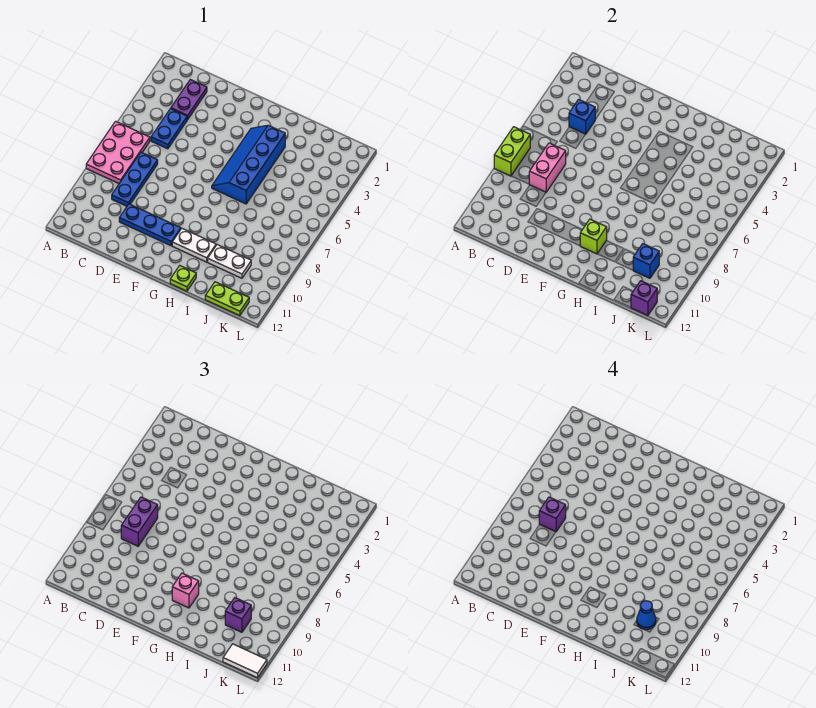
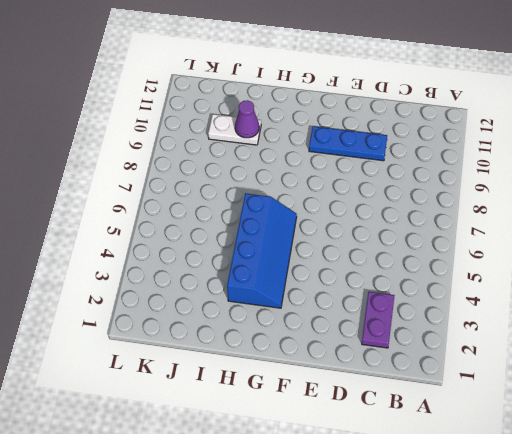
purple 1x1 cone [235,100,259,138] -> none
none -> pink 2x3 plate [86,121,150,183]
none -> blue 1x2 plate [151,109,187,149]
none -> blue 1x3 plate [112,152,158,206]

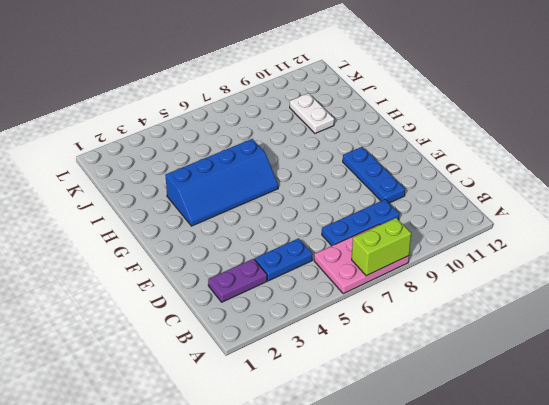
none -> white 1x2 plate [172,229,216,262]
none -> lime 1x1 plate [170,266,196,291]
none -> lime 1x2 plate [205,282,249,316]

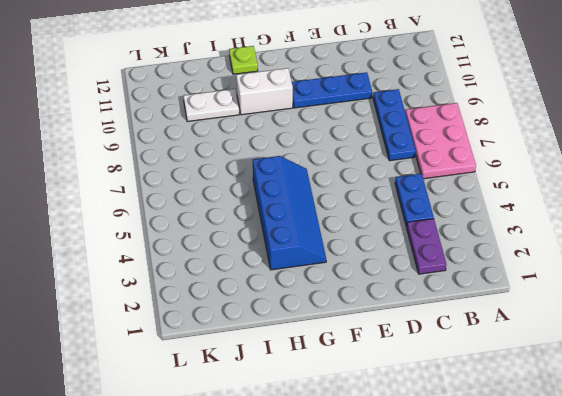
white 1x2 brick [236,68,293,115] -> white 1x2 plate [172,229,216,262]
none -> lime 1x2 plate [205,282,249,316]
none -> lime 1x2 brick [494,127,530,176]
none -> blue 1x1 brick [569,99,595,134]

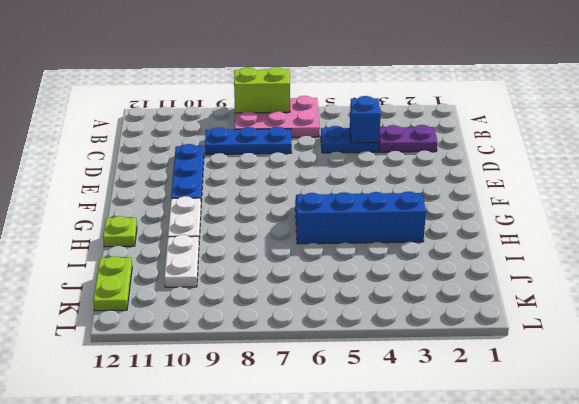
none -> pink 1x2 brick [529,143,566,192]
none -> lime 1x1 brick [580,219,607,254]
none -> blue 1x1 brick [633,244,659,278]

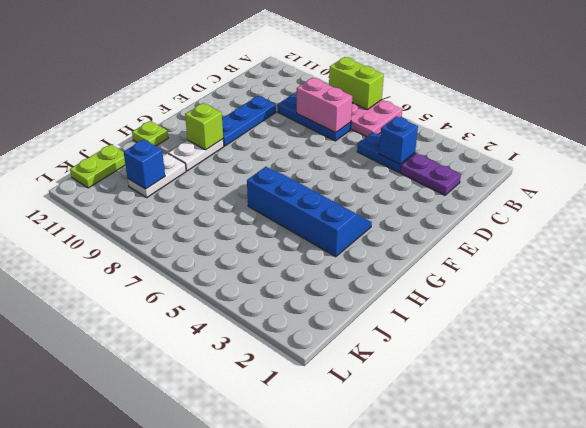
none -> purple 1x1 brick [631,281,657,316]
none -> purple 1x2 brick [121,497,158,546]
none -> pink 1x1 brick [172,573,199,608]

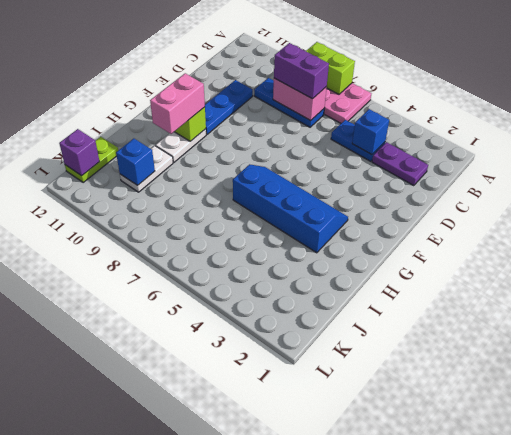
pink 1x2 brick [150,73,205,134] -> pink 1x1 brick [172,573,199,608]
none -> lime 1x1 plate [170,266,196,291]
none -> purple 1x1 brick [225,598,251,632]
none -> white 1x2 tile [223,644,267,678]

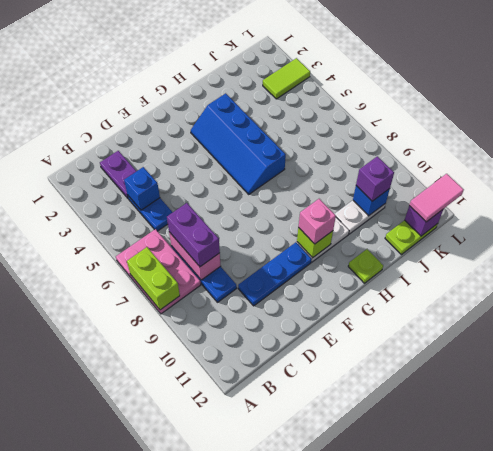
lime 1x2 tile [263,58,310,99] -> none
pink 1x2 tile [409,174,464,222] -> white 1x2 tile [223,644,267,678]
none -> purple 1x1 brick [539,497,566,532]
none -> blue 1x1 cone [637,601,656,630]

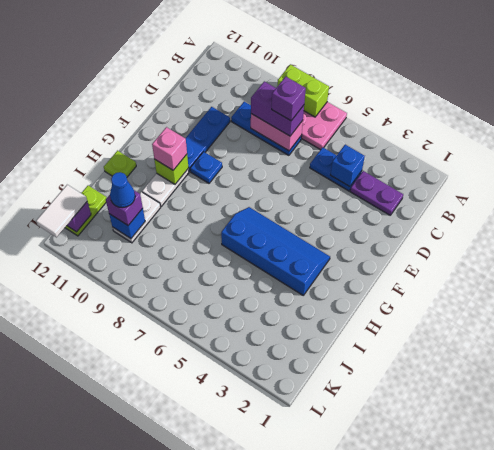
blue 1x1 plate [190,152,222,183] -> none

